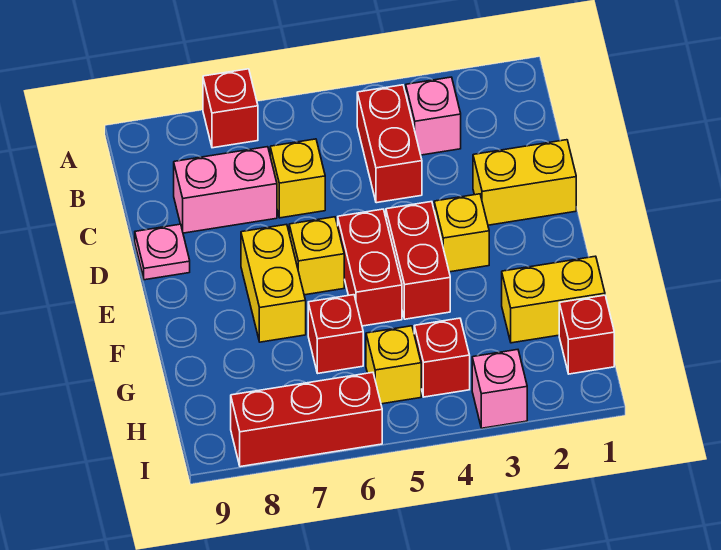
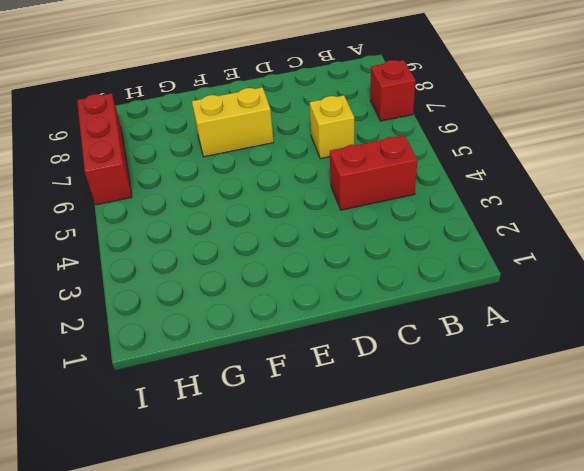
none -> pink 1x1 brick [406,77,461,155]
none -> pink 1x2 brick [174,147,277,233]
none -> yellow 1x2 brick [473,140,576,225]

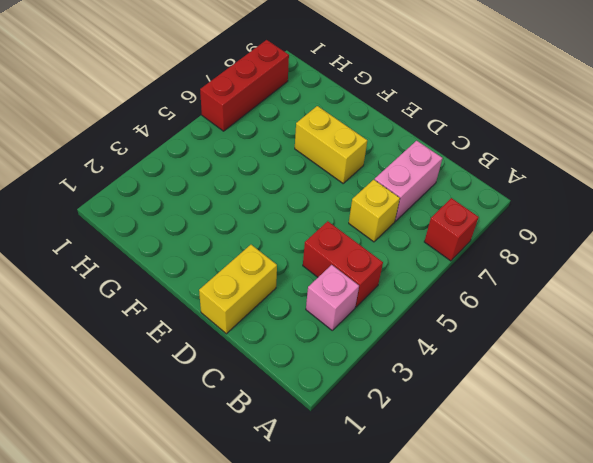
none -> pink 1x1 plate [135,224,190,280]
none -> yellow 1x1 brick [434,194,489,272]
none -> red 1x2 brick [386,202,450,319]

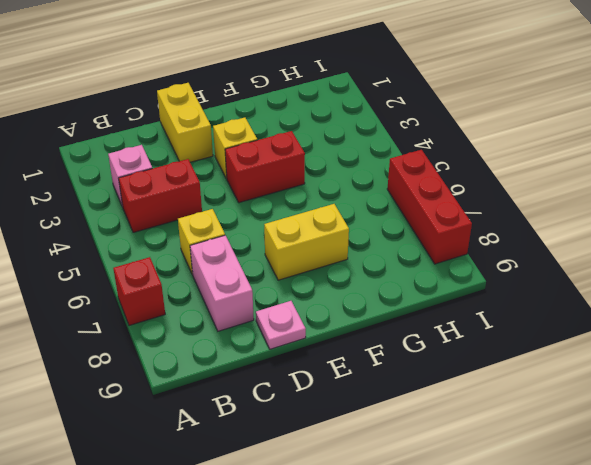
none -> red 1x2 brick [338,209,402,326]
none -> yellow 1x1 brick [289,217,344,295]
none -> yellow 1x2 brick [502,256,605,343]

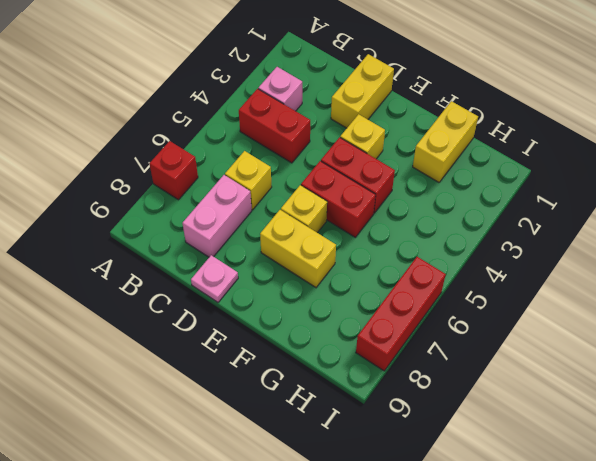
none -> red 1x1 brick [308,295,363,373]
none -> red 1x1 brick [559,295,614,374]
none -> red 1x1 brick [414,318,470,397]

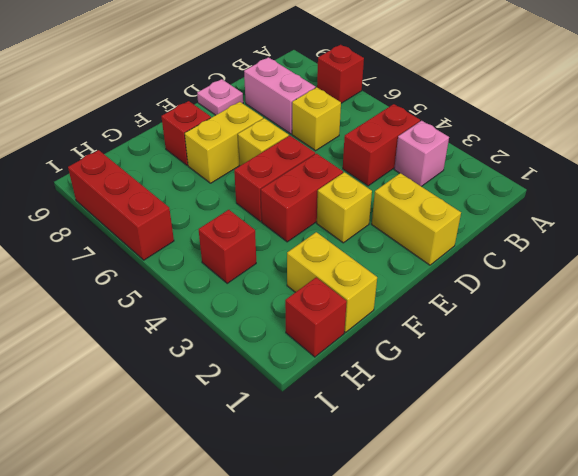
red 1x1 brick [161,101,211,165] -> red 1x1 brick moved to [308,295,363,373]
none -> yellow 1x1 brick [366,326,421,404]
none -> pink 1x1 brick [472,350,527,428]

